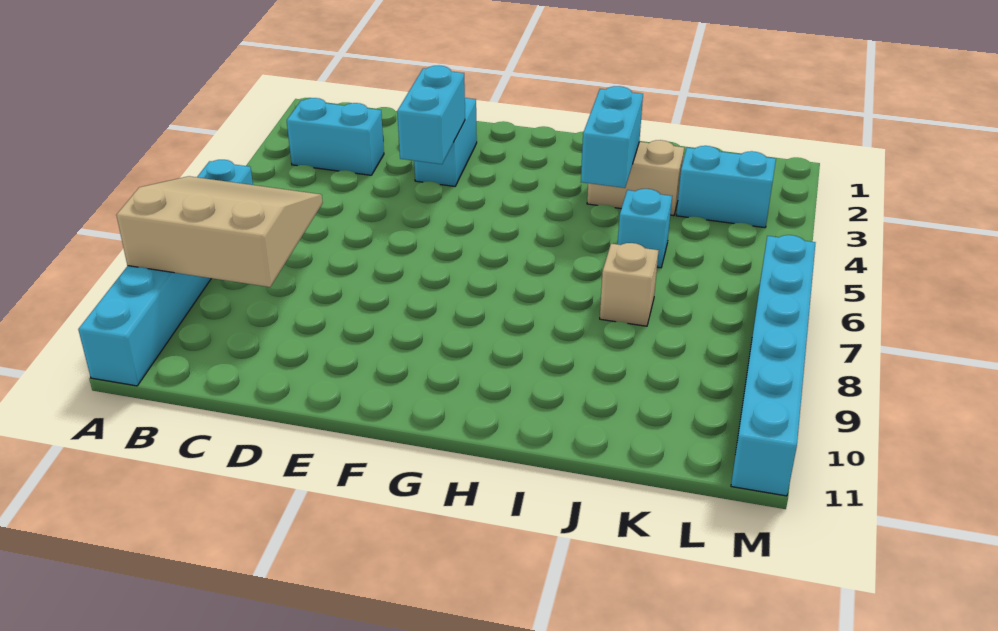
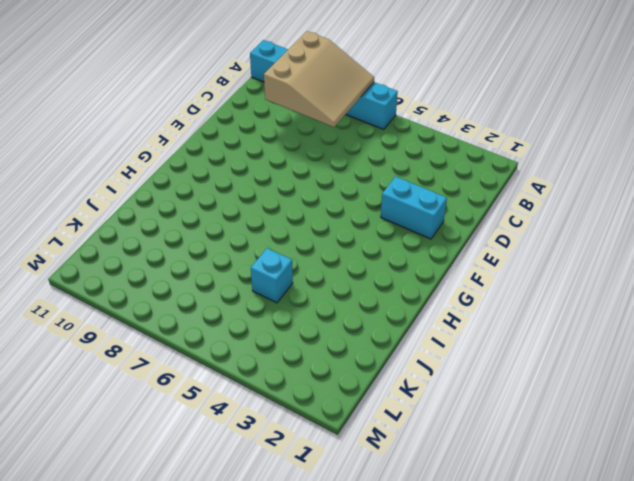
none -> cyan 1x2 brick [287,98,384,175]
none -> tan 1x2 brick [587,140,684,216]

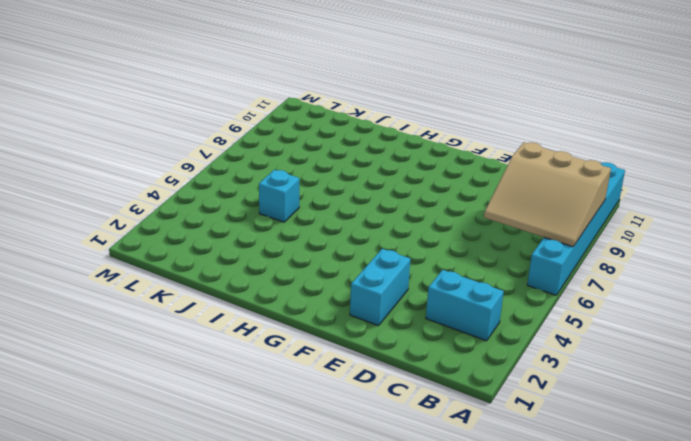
none -> tan 1x2 brick [587,140,684,216]
none -> tan 1x1 brick [600,243,658,326]

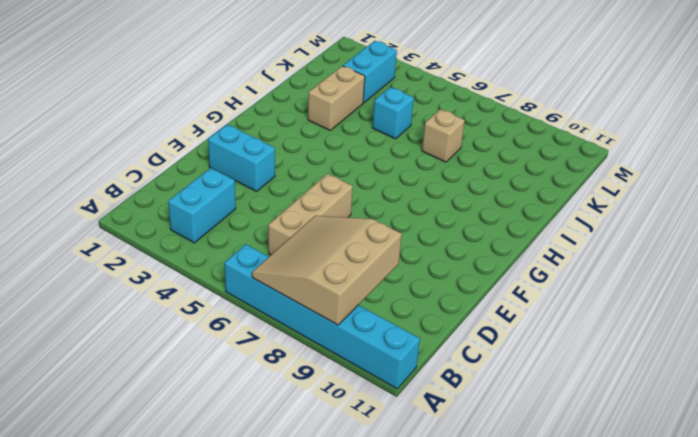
tan 1x3 brick [268,174,353,255] -> none
none -> cyan 1x6 brick [731,235,815,496]
none -> cyan 1x2 brick [397,66,465,164]

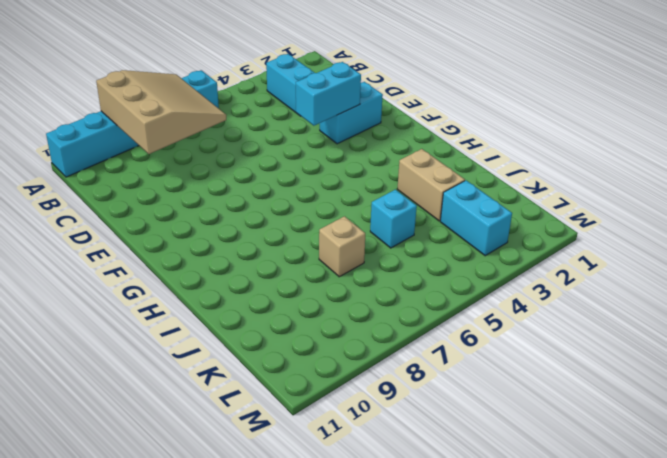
none -> cyan 1x6 brick [731,235,815,496]
none -> cyan 1x2 brick [581,86,643,188]

